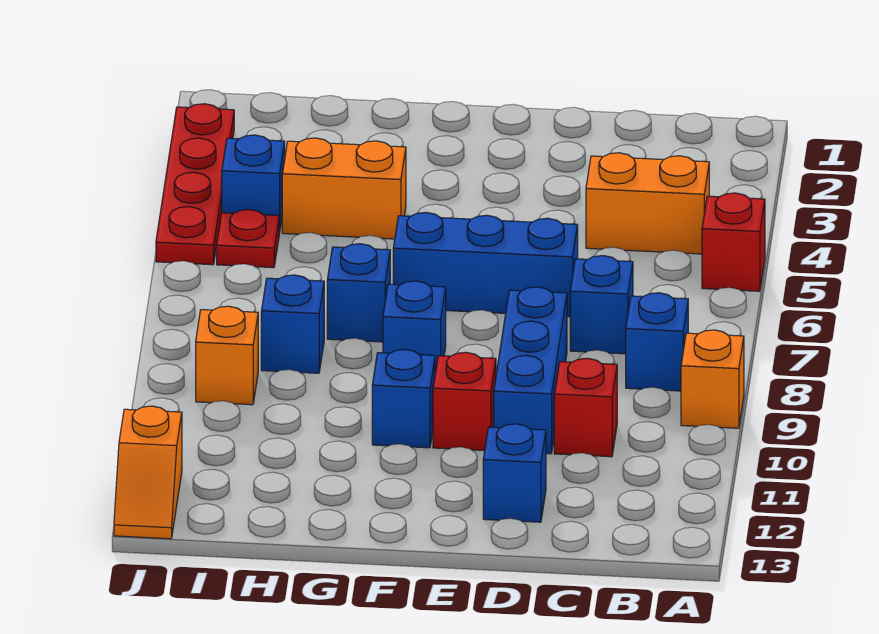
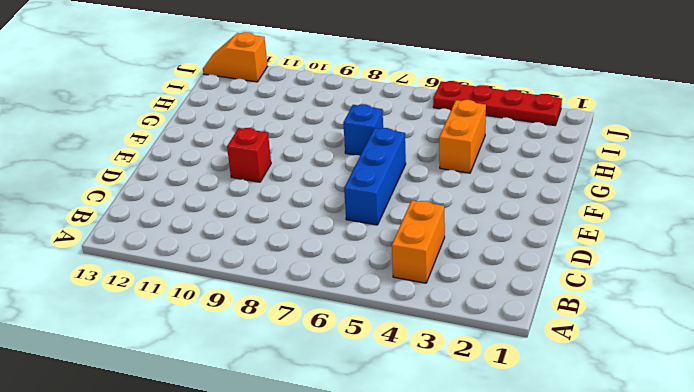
none -> red 1x1 brick [702,193,765,291]
none -> orange 1x1 brick [681,330,744,428]
none -> blue 1x1 brick [626,293,688,391]

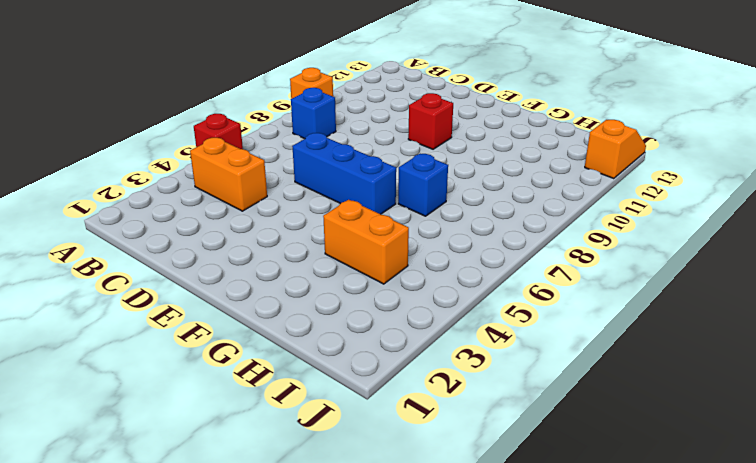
none -> blue 1x1 brick [570,256,633,354]
none -> red 1x1 brick [554,358,617,457]
none -> blue 1x3 brick [494,287,567,454]

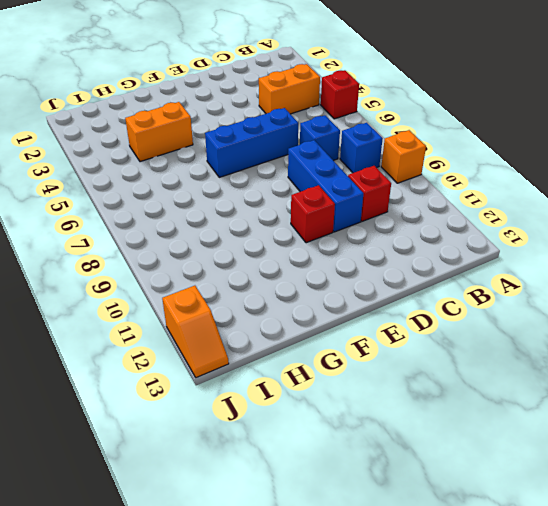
none -> blue 1x1 brick [483,424,546,522]
none -> blue 1x1 brick [383,281,446,372]
none -> blue 1x1 brick [372,349,435,448]

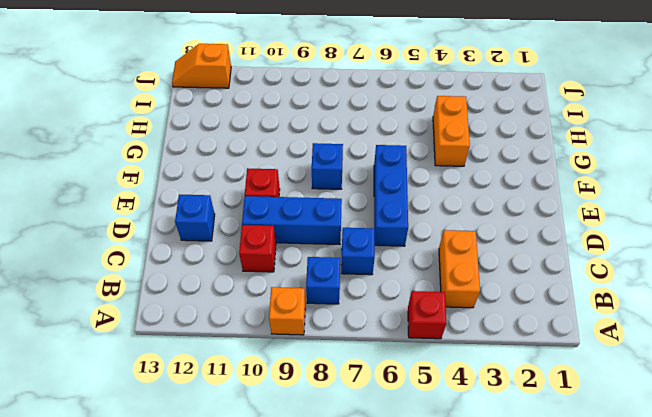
none -> blue 1x1 brick [372,349,435,448]
none -> blue 1x1 brick [327,244,390,342]
none -> blue 1x1 brick [261,275,324,373]

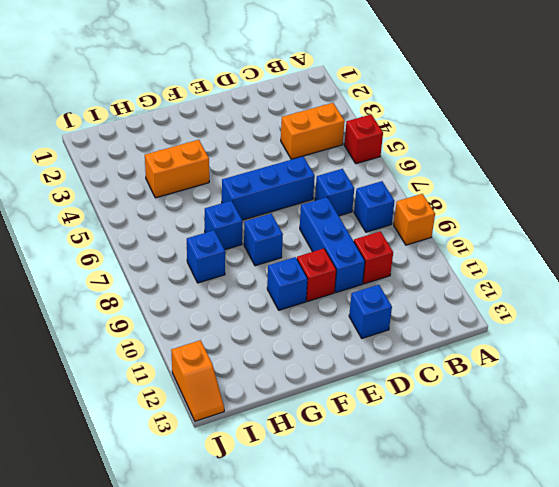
none -> blue 1x1 brick [222,135,285,233]
none -> red 1x1 plate [217,210,279,268]
none -> orange 1x1 brick [196,306,258,405]

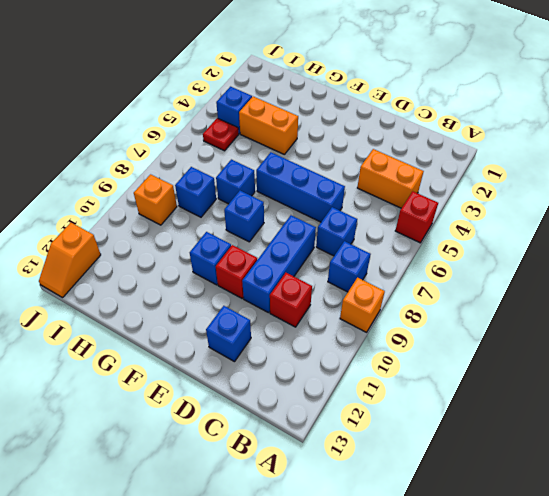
none -> red 1x4 plate [156,104,234,265]

